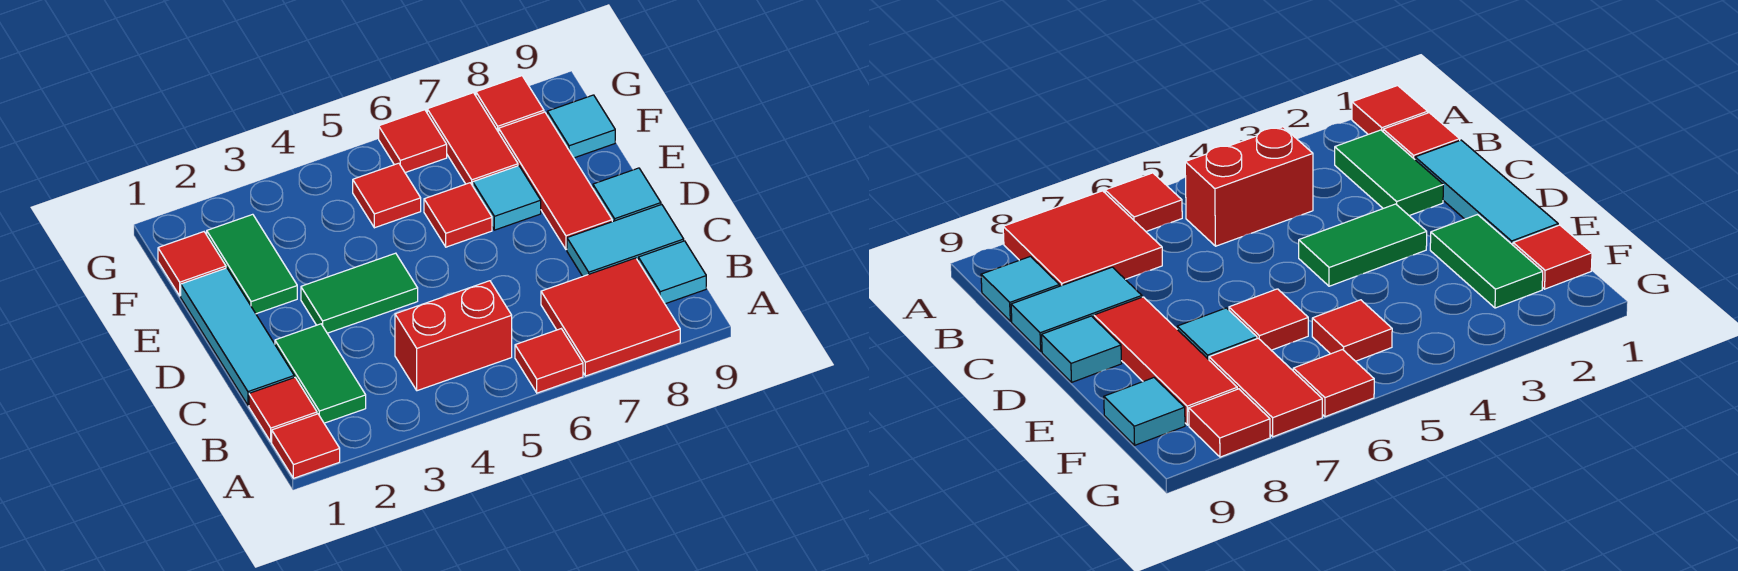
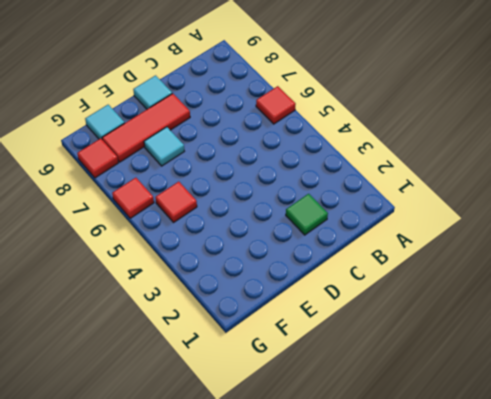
green 1x1 tile [286,194,328,235] -> green 1x2 tile [275,324,366,423]
none -> red 1x1 tile [272,414,340,478]
none -> red 2x2 tile [541,258,680,376]
none -> red 1x1 tile [249,377,317,442]

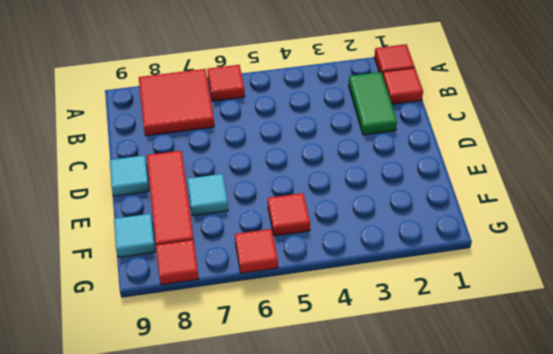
none -> red 1x2 brick [395,281,512,391]
none -> cyan 1x1 tile [638,241,706,304]
none -> cyan 1x3 tile [181,268,294,405]

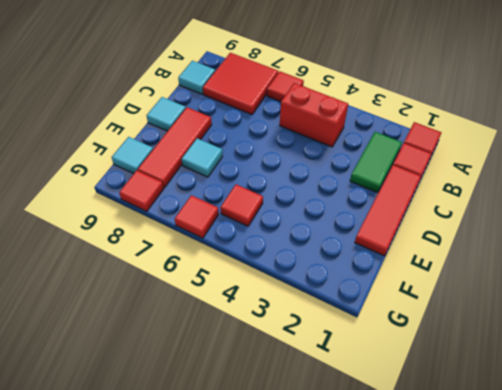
red 1x3 tile [355,165,421,256] -> cyan 1x3 tile [181,268,294,405]
none -> cyan 1x2 tile [567,205,684,276]
none -> green 1x2 tile [301,253,418,333]
none -> green 1x2 tile [207,214,297,314]

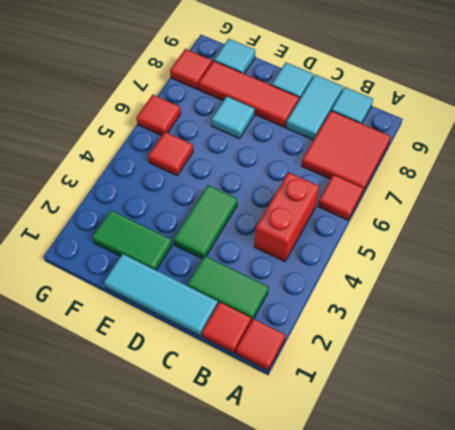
none -> red 1x1 tile [424,183,492,247]
none -> red 1x1 tile [158,232,226,296]
none -> red 1x2 tile [427,93,518,186]

